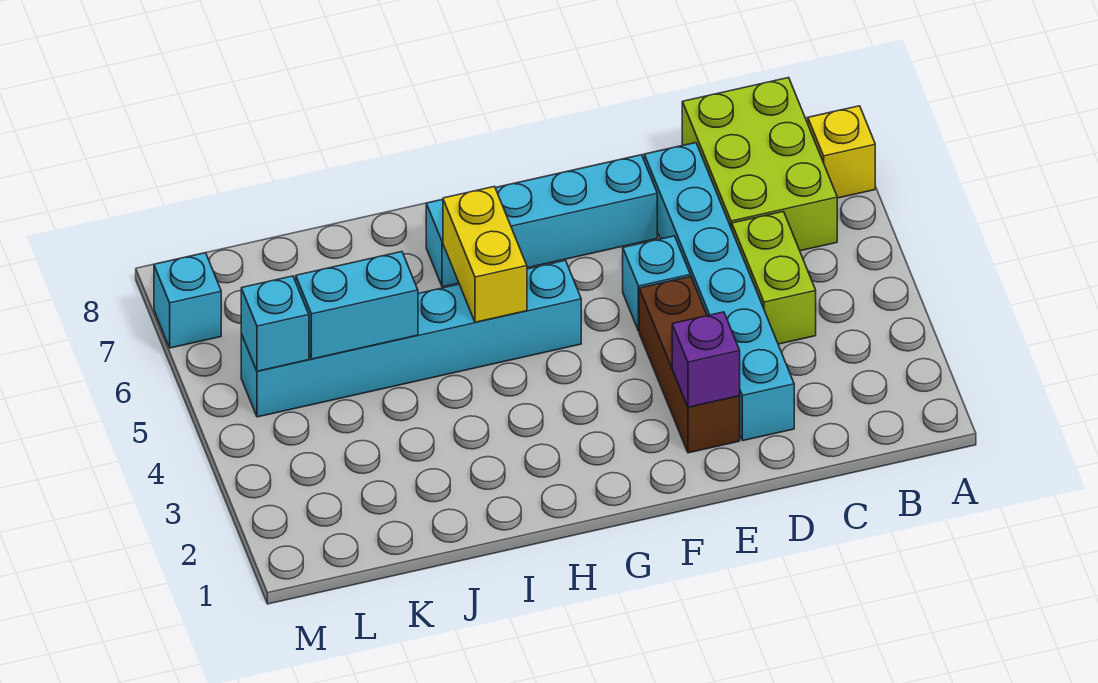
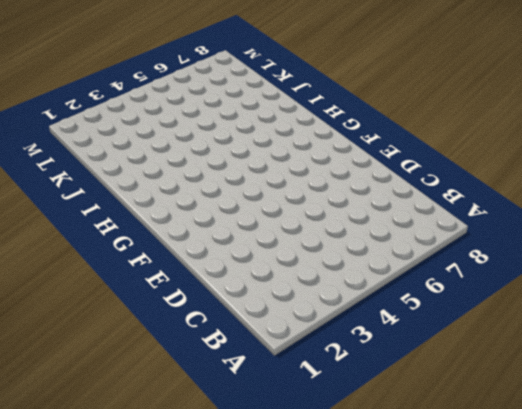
none -> yellow 1x1 brick [808,106,875,198]
none -> lime 2x3 brick [682,78,837,251]
none -> lime 1x2 brick [732,212,816,344]

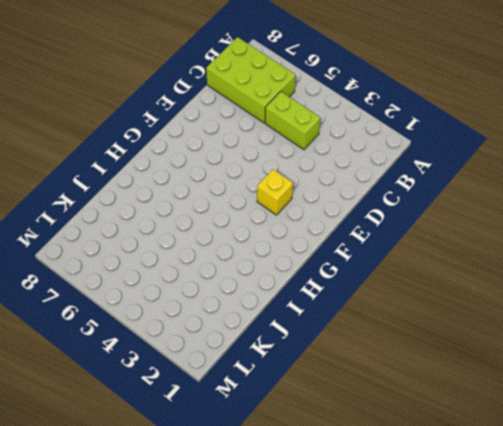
yellow 1x1 brick [257,169,293,215] -> yellow 1x1 brick moved to [808,106,875,198]
none -> cyan 1x6 brick [644,143,794,441]
none -> brown 1x3 brick [639,277,740,453]
none -> cyan 1x1 brick [623,236,690,331]

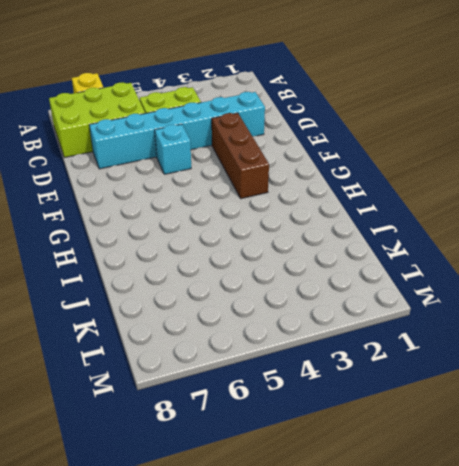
brown 1x3 brick [212,113,269,199] -> brown 1x3 brick turned to [639,277,740,453]
none -> cyan 1x4 brick [426,155,657,287]
none -> cyan 1x6 brick [241,261,581,417]
none -> cyan 1x1 brick [154,253,221,348]

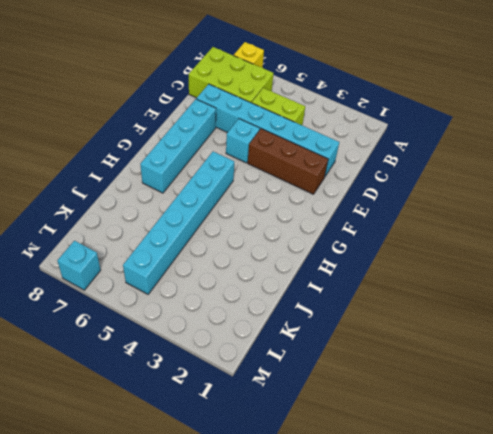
none -> purple 1x1 brick [672,312,740,407]
none -> yellow 1x2 brick [443,187,527,322]
none -> cyan 1x2 brick [296,252,418,359]

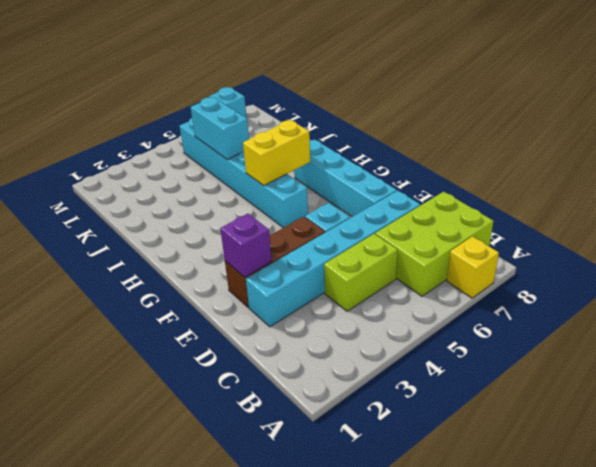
none -> cyan 1x1 brick [241,276,309,371]

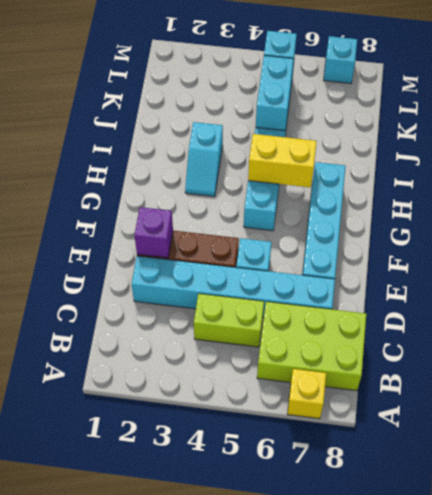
cyan 1x2 slope [185,122,223,196] -> none

